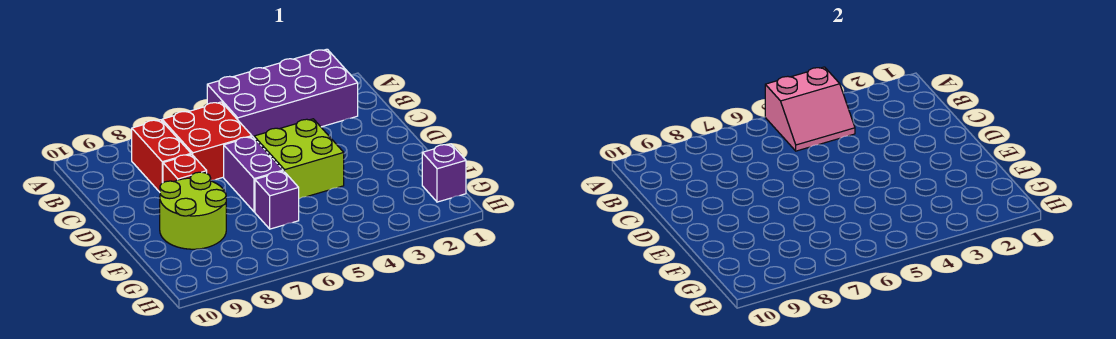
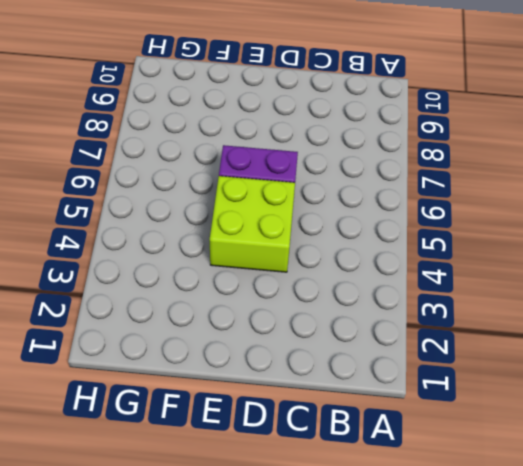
none -> purple 2x4 brick [207,49,358,137]
none -> red 2x2 brick [162,102,252,180]

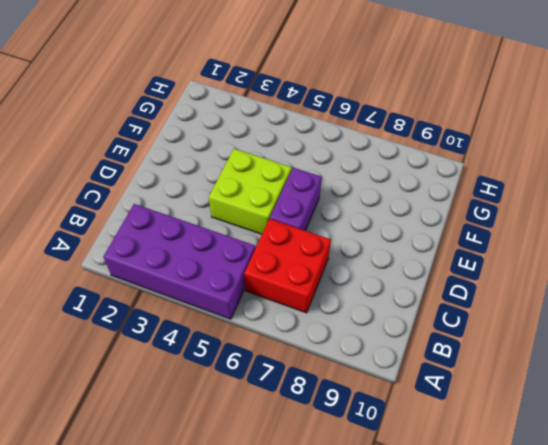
none -> red 1x2 brick [132,120,191,192]
none -> red 1x1 brick [163,154,207,183]

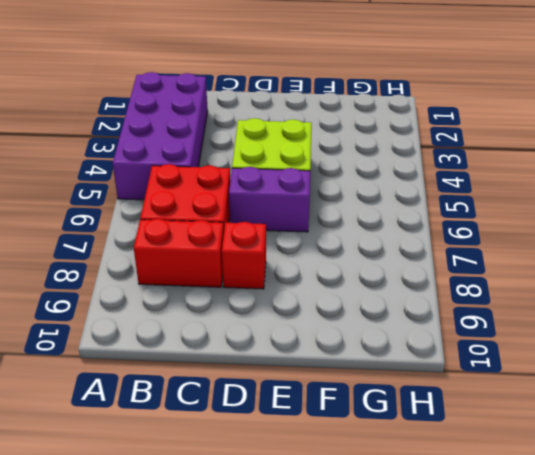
none -> lime 2x2 round brick [160,172,226,249]
none -> purple 1x1 brick [255,171,299,229]

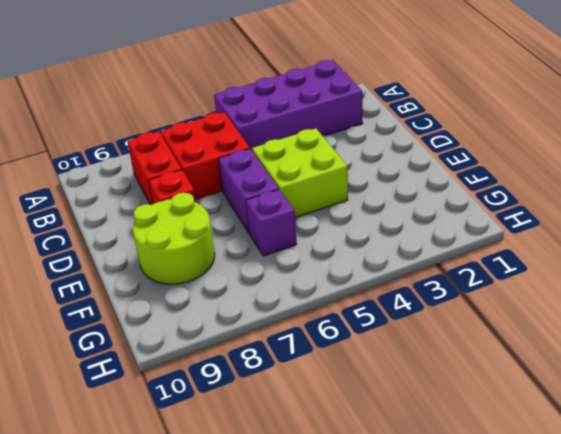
none -> purple 1x1 brick [422,144,466,202]
none -> pink 2x2 slope [765,67,855,151]

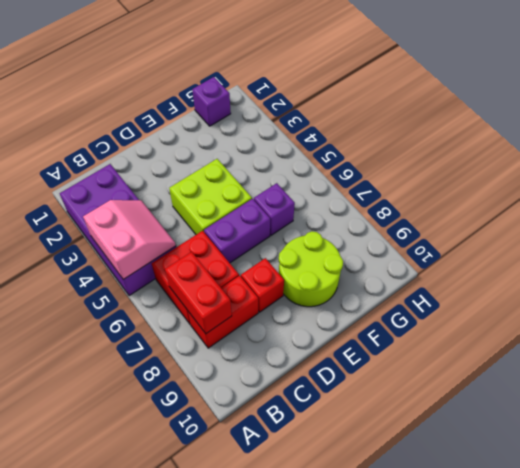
red 1x2 brick [165,252,232,334] -> none

